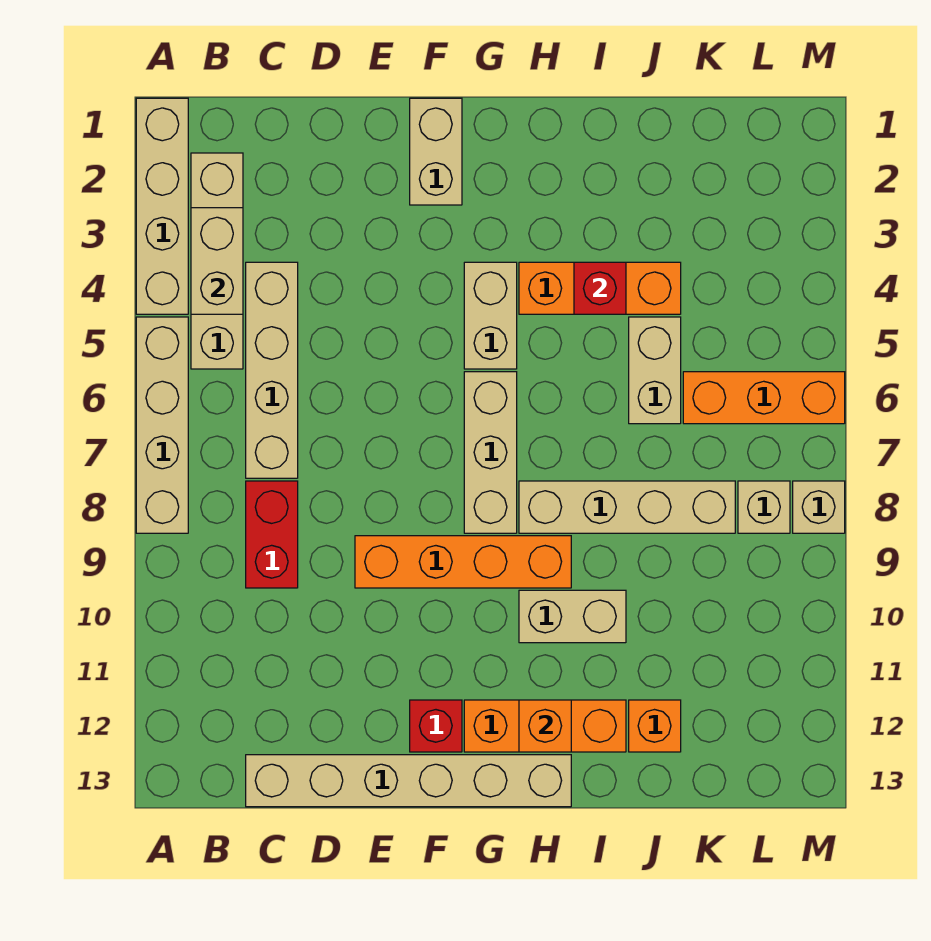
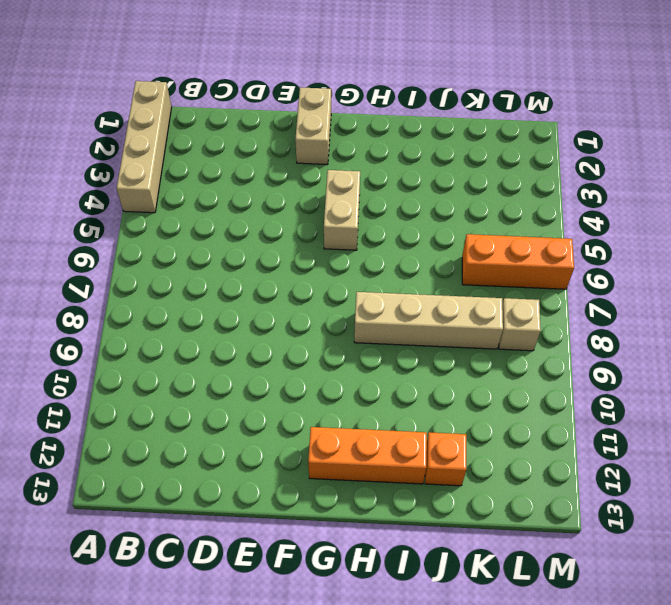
none -> tan 1x4 brick [136,317,188,533]
none -> tan 1x4 brick [191,153,243,369]
none -> tan 1x4 brick [246,262,298,478]

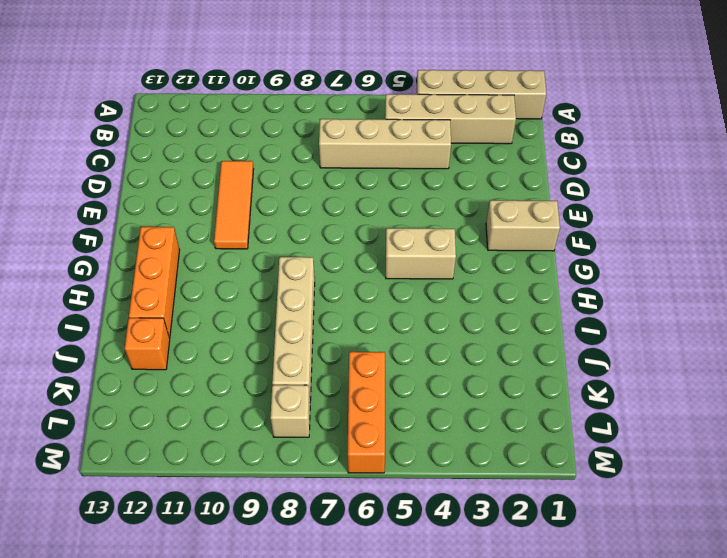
orange 1x3 tile [214,161,254,249] -> none
none -> tan 1x4 brick [136,317,188,533]
none -> red 1x2 brick [246,481,298,588]
none -> tan 1x6 brick [246,755,571,807]

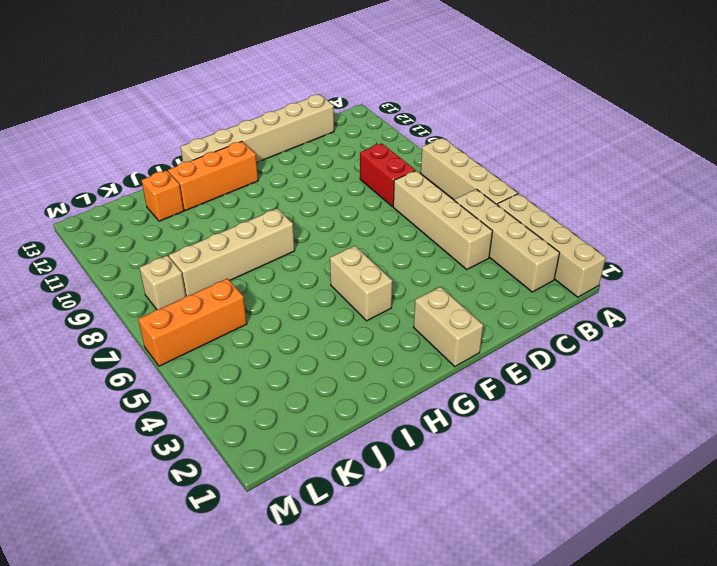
none -> orange 1x4 brick [355,536,571,588]
none -> red 1x1 brick [410,700,462,752]
none -> tan 1x3 brick [464,372,517,533]

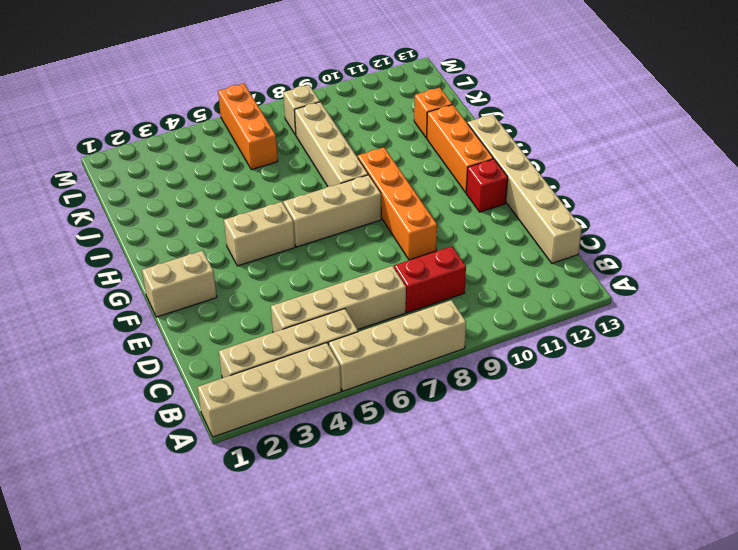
none -> orange 1x3 brick [519,262,681,314]
none -> tan 1x2 brick [519,590,626,643]
none -> tan 1x2 brick [629,317,681,424]

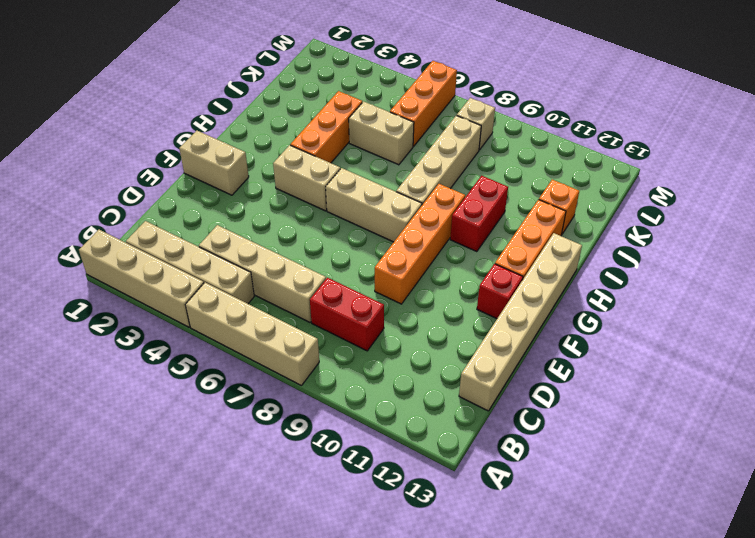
red 1x2 brick [450,176,508,252] -> tan 1x2 brick [519,590,626,643]
none -> tan 1x1 brick [793,481,845,533]
none -> tan 1x2 brick [191,208,243,314]
none -> orange 1x1 brick [519,700,571,752]

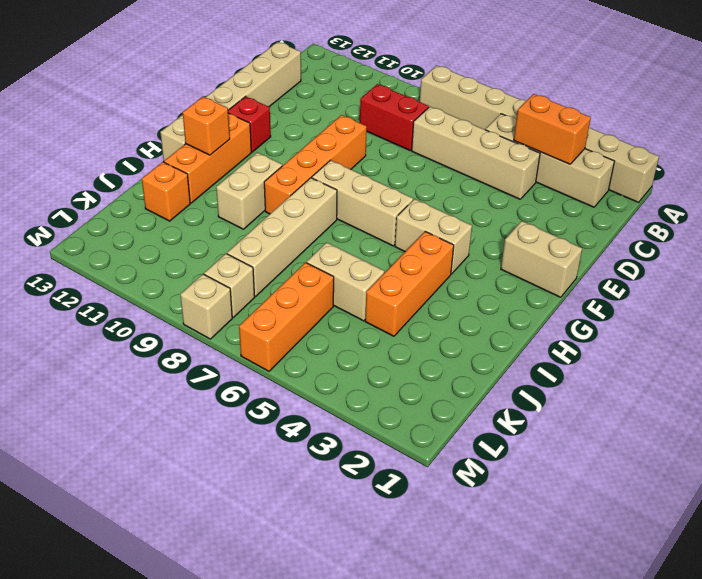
orange 1x2 brick [514,94,591,164] -> tan 1x2 brick [191,208,243,314]
none -> red 1x1 brick [574,262,626,314]

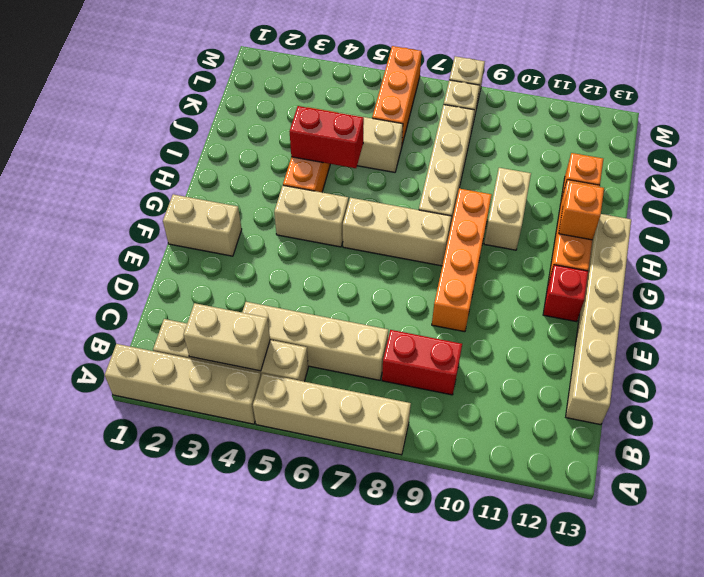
red 1x2 brick [289,106,364,168] -> red 1x1 brick [574,262,626,314]

